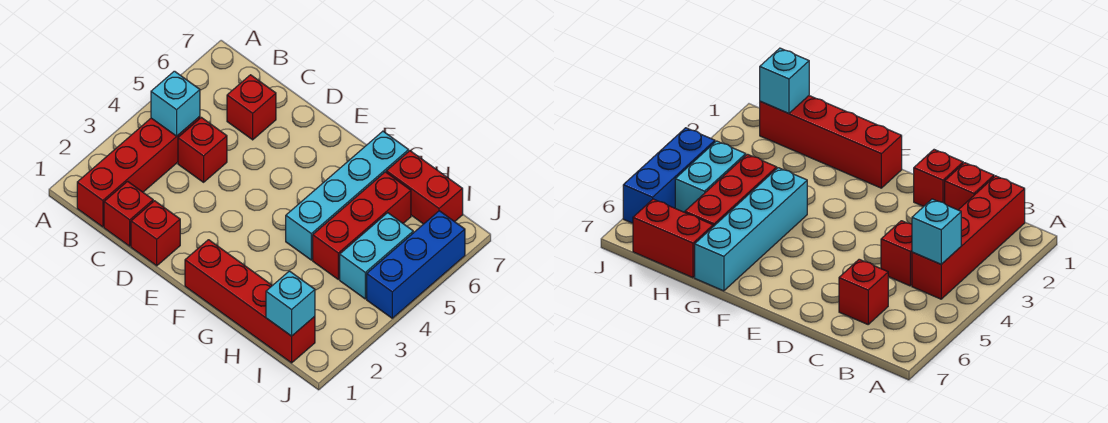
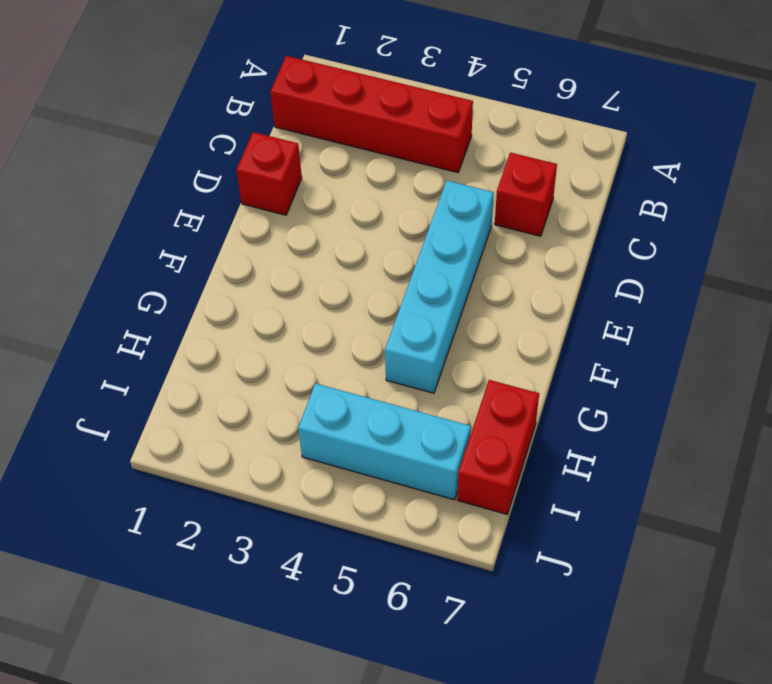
cyan 1x4 brick [385,181,494,393] -> cyan 1x4 brick turned to [286,131,409,260]
cyan 1x3 brick [298,384,471,500] -> cyan 1x2 brick [340,213,413,299]
none -> red 1x1 brick [104,181,153,246]
none -> red 1x1 brick [178,117,227,182]
none -> red 1x4 brick [185,240,315,363]

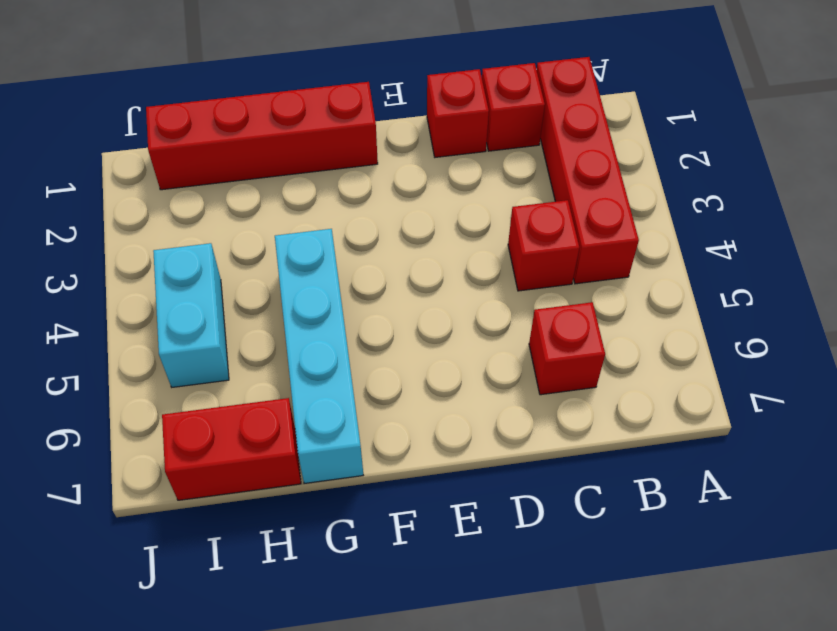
none -> red 1x3 brick [313,172,411,279]
none -> blue 1x3 brick [367,211,465,318]
none -> cyan 1x1 brick [151,71,200,136]

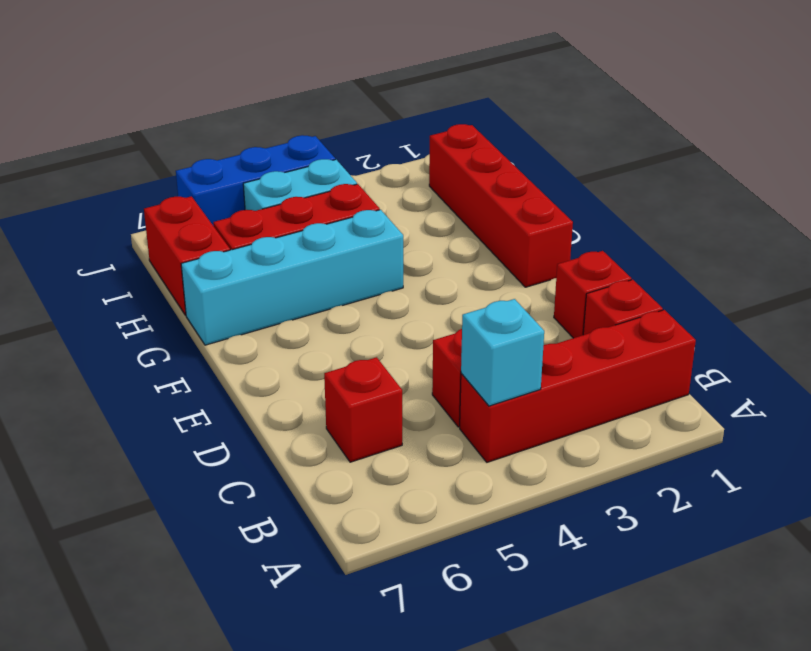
none -> cyan 1x1 brick [266,271,315,336]

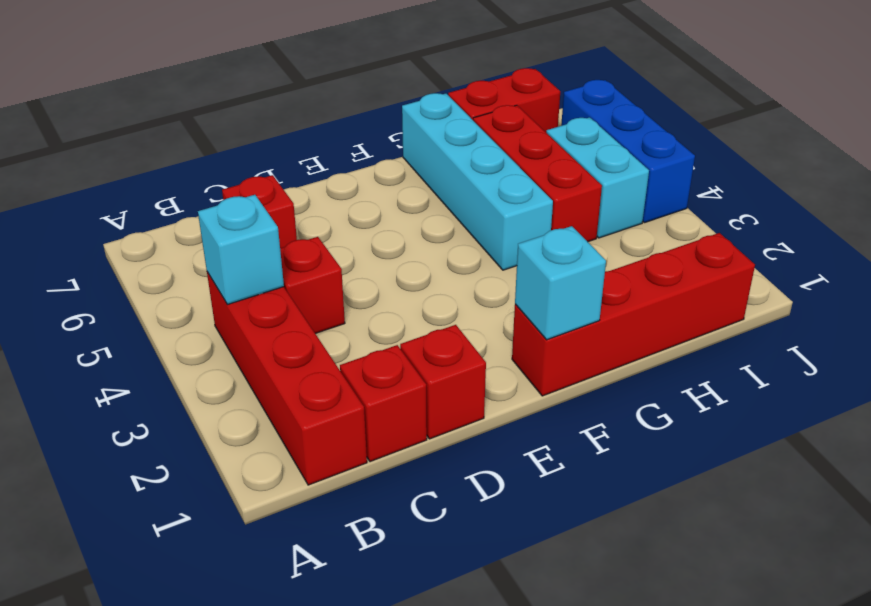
cyan 1x1 brick [515,226,606,340] -> cyan 1x1 brick moved to [266,271,315,336]

